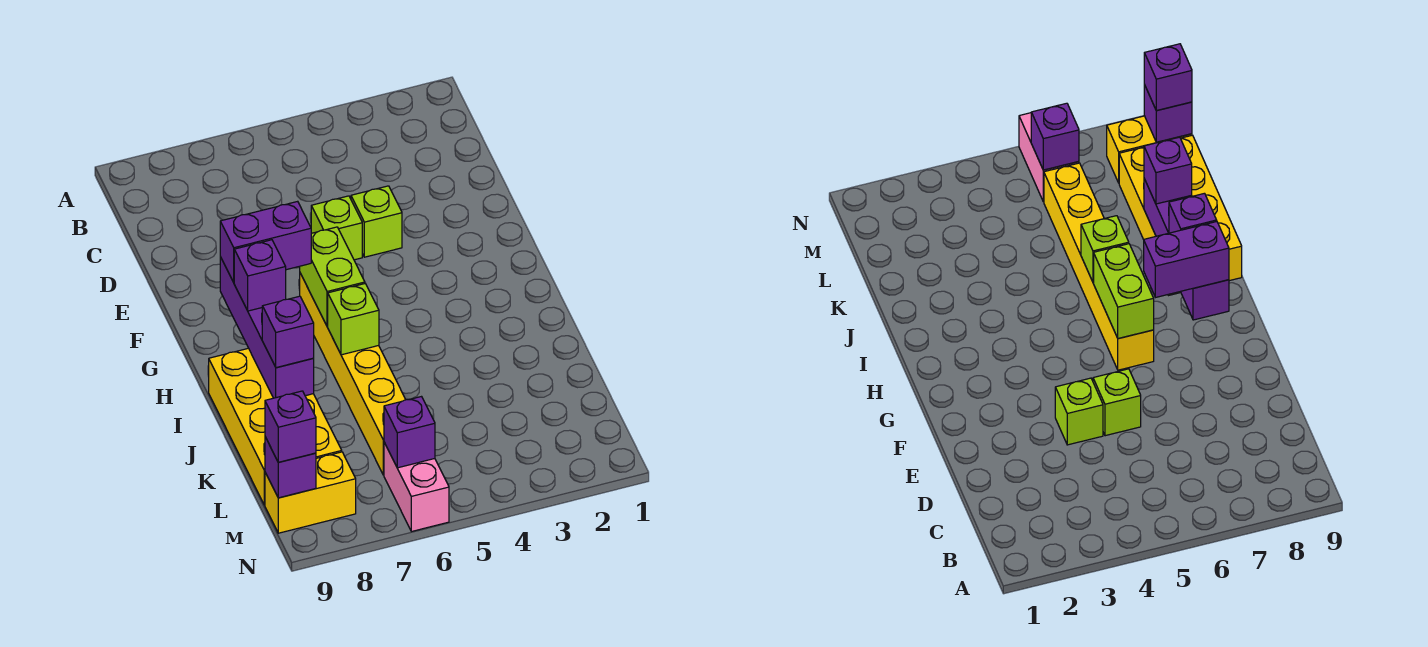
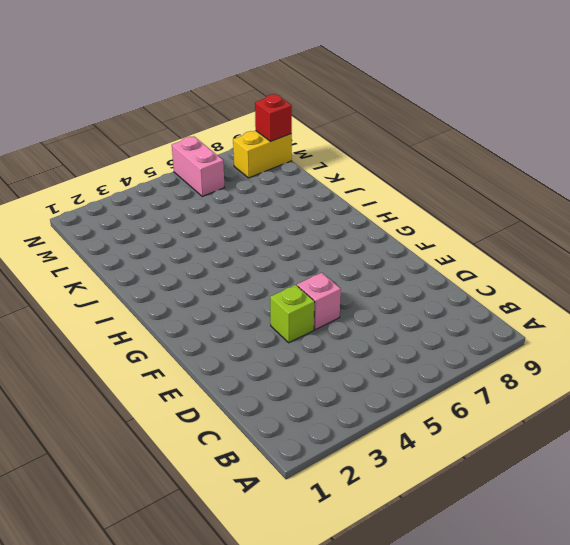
pink 1x1 brick [297,273,341,330] -> lime 1x1 brick [311,196,362,260]
red 1x1 brick [255,94,292,141] -> purple 1x1 brick [265,437,316,498]
none -> yellow 1x6 brick [300,273,406,475]
none -> yellow 2x4 brick [209,348,342,505]
none -> lime 1x2 brick [300,227,365,327]

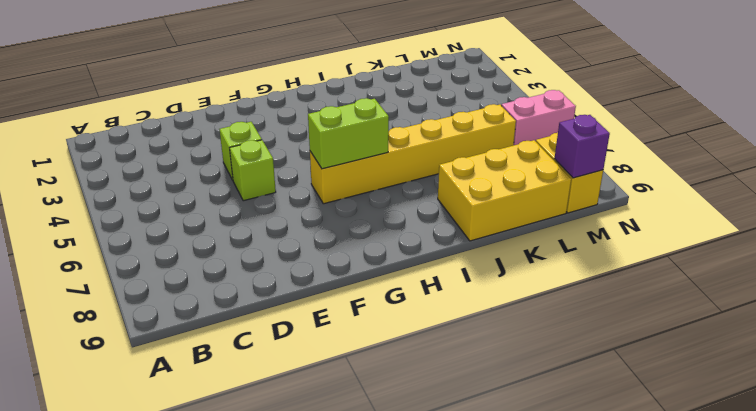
yellow 2x3 brick [438,140,571,241] -> yellow 2x4 brick [209,348,342,505]
none -> purple 1x4 brick [220,257,314,398]
none -> lime 1x1 brick [328,284,379,355]
none -> purple 1x1 brick [384,397,435,468]

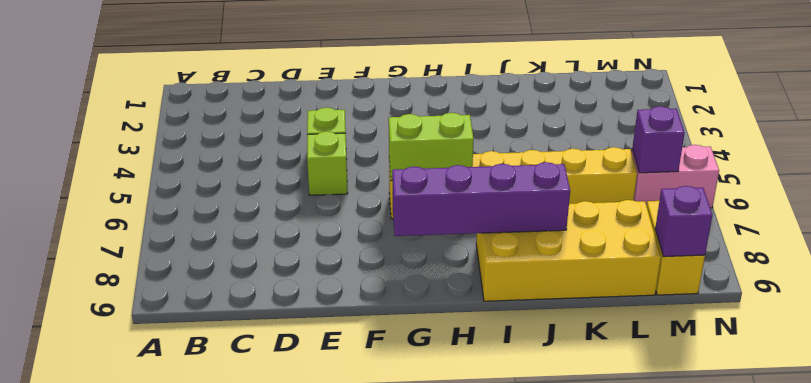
none -> lime 1x1 brick [328,284,379,355]
none -> purple 1x2 brick [220,201,311,282]
none -> purple 1x1 brick [234,240,286,311]

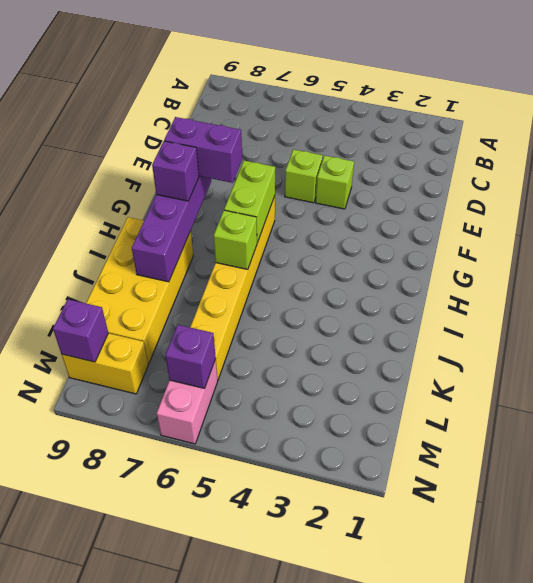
none -> purple 1x1 brick [262,296,314,368]
none -> purple 1x1 brick [265,391,316,462]

